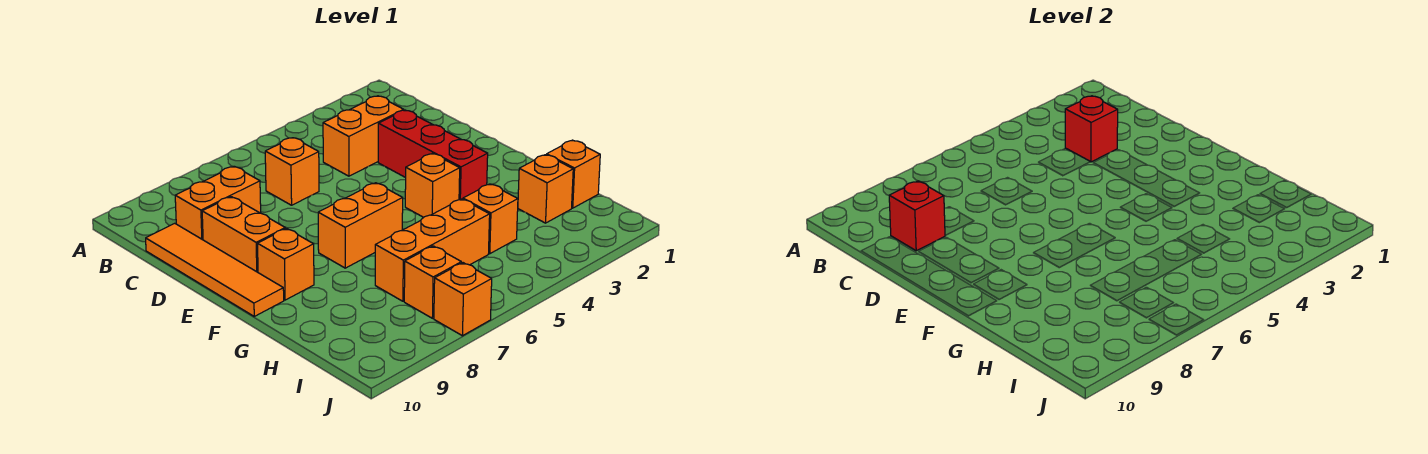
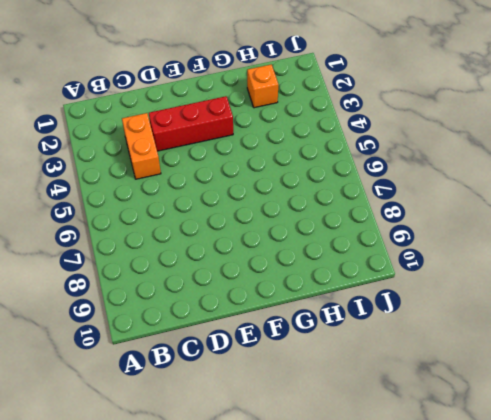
none -> orange 1x1 brick [265,138,319,205]
none -> orange 1x2 brick [175,166,261,240]
none -> orange 1x4 tile [146,223,284,316]

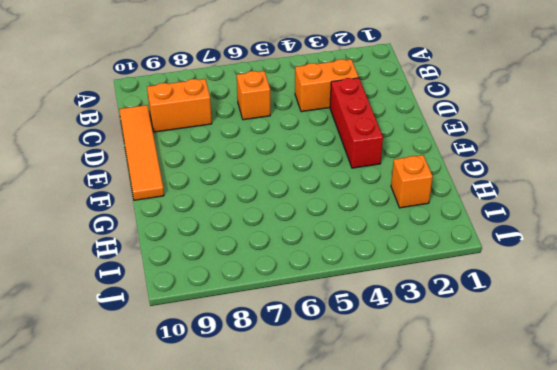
none -> orange 1x2 brick [202,197,285,272]
none -> orange 1x1 brick [405,153,460,217]
none -> orange 1x2 brick [318,183,403,268]

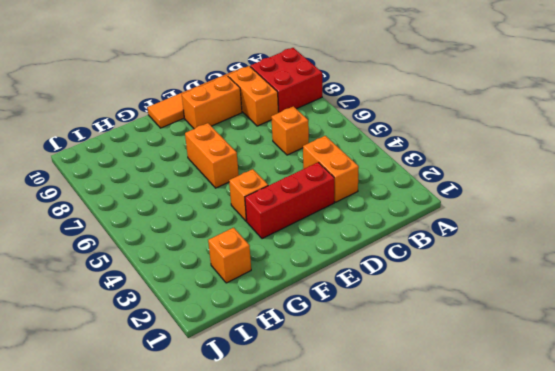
red 2x2 brick [250,48,322,113] -> none
none -> orange 1x1 brick [258,228,314,300]
none -> orange 1x1 brick [547,140,600,208]
none -> orange 1x1 brick [463,184,518,254]

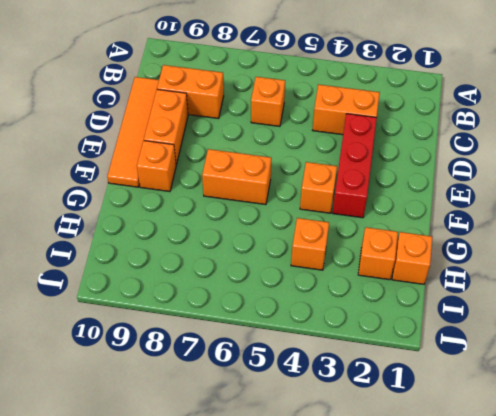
none -> orange 1x3 brick [375,199,490,301]
none -> orange 1x1 brick [404,246,461,318]
none -> orange 1x1 brick [434,263,492,336]

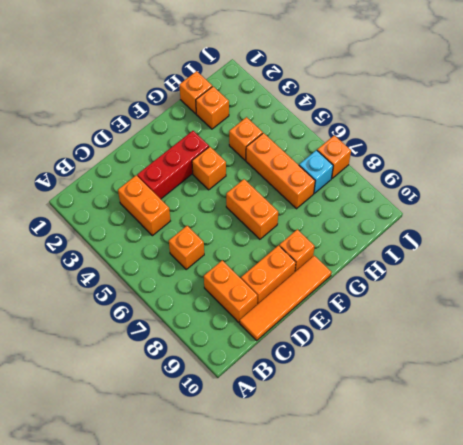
cyan 1x1 brick [299,150,333,193] -> orange 1x1 brick [404,246,461,318]
none -> red 1x1 brick [1065,96,1118,162]
none -> red 1x1 brick [889,181,945,251]

